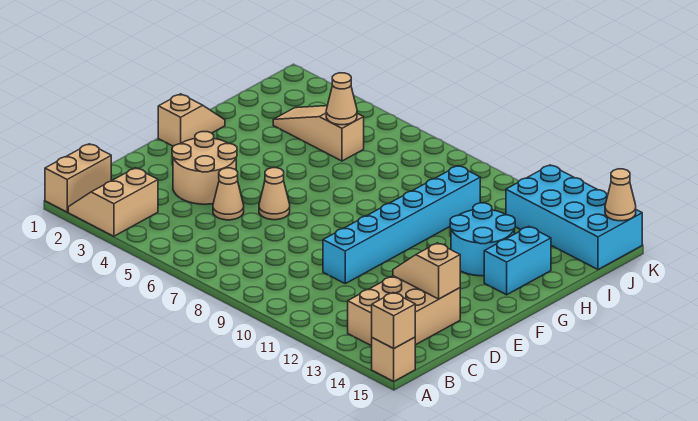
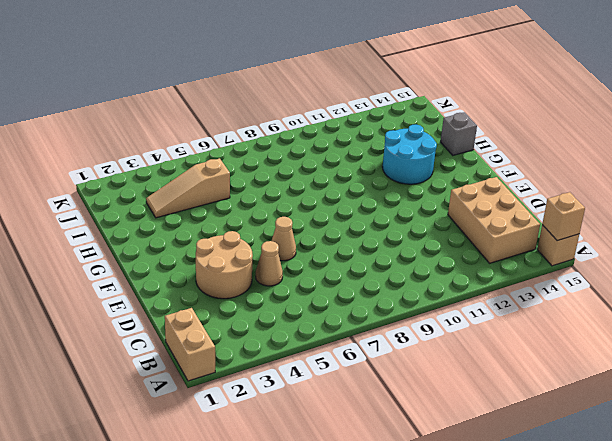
grey 1x1 brick [441,112,477,155] -> none
none -> tan 2x2 slope [68,168,158,236]
none -> cyan 1x6 brick [323,166,480,284]
none -> tan 1x2 slope [158,94,225,146]

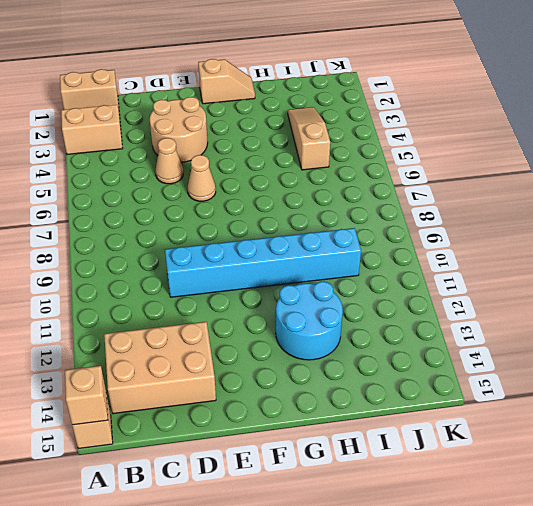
none -> cyan 1x2 brick [484,227,551,295]
none -> cyan 2x4 brick [506,165,642,270]
none -> tan 1x2 slope [393,243,460,299]

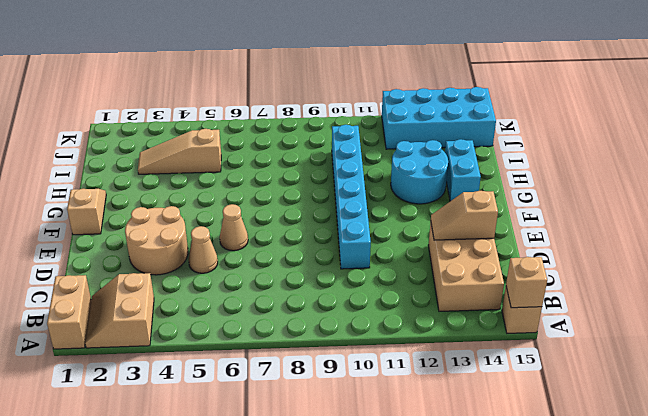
none -> tan 1x1 cone [326,73,357,125]
none -> tan 1x1 cone [605,169,636,221]

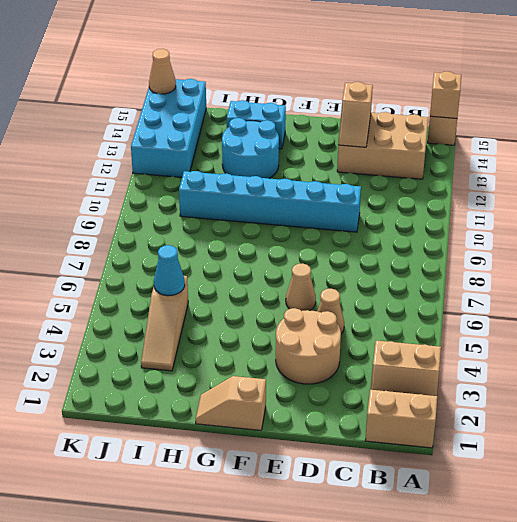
cyan 1x1 cone [154,245,185,296] -> tan 1x1 cone [326,73,357,125]

